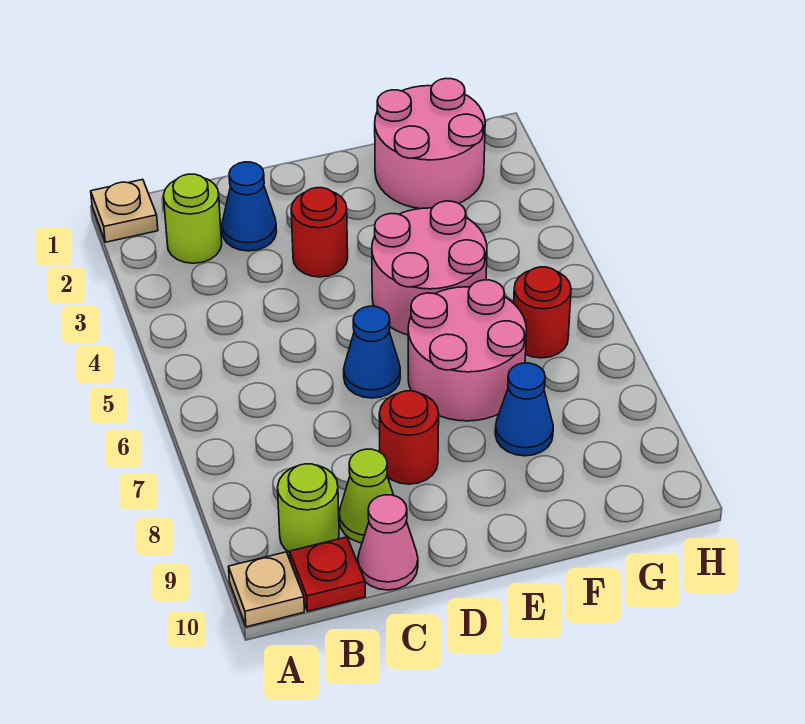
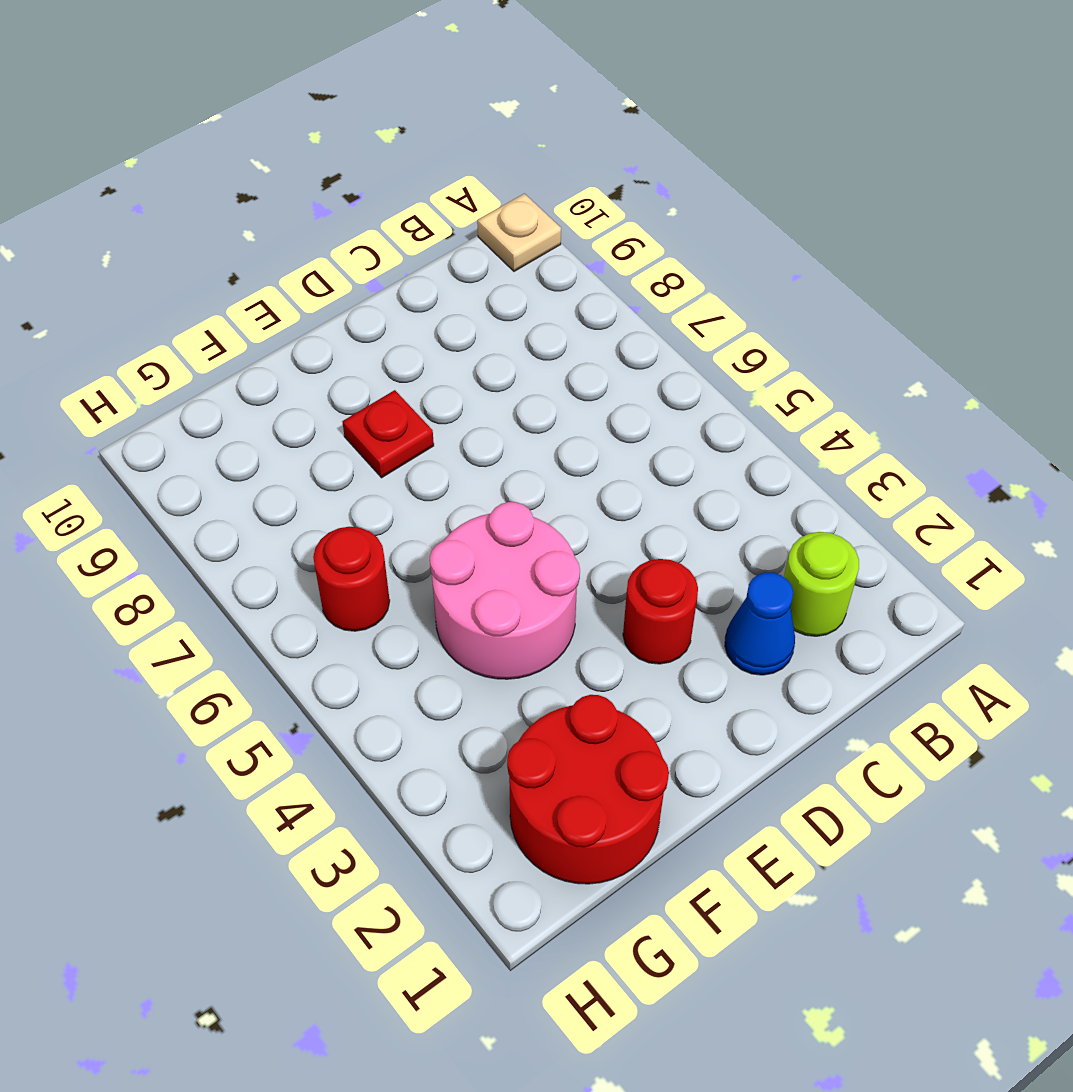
red 1x1 plate [342,390,434,478] -> red 1x1 plate moved to [290,537,365,611]
red 2x2 round brick [507,695,669,884] -> pink 2x2 round brick [375,78,485,209]
none -> tan 1x1 plate [91,179,158,242]
none -> lime 1x1 round brick [278,464,339,553]
none -> lime 1x1 cone [339,449,393,543]

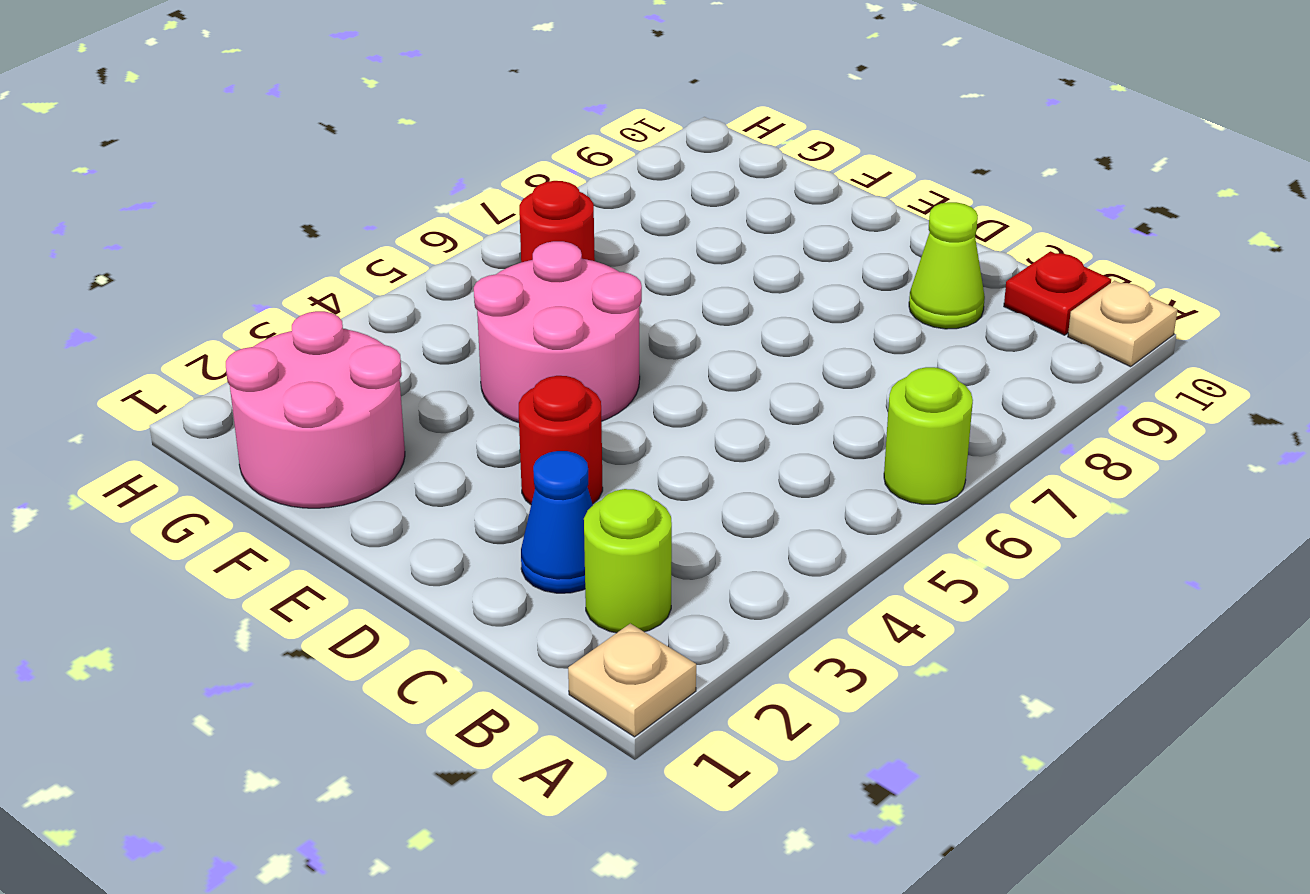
lime 1x1 round brick [884,367,973,504] -> lime 1x1 round brick moved to [278,464,339,553]
none -> pink 1x1 cone [358,495,418,590]
none -> blue 1x1 cone [344,306,400,398]
none -> red 1x1 round brick [379,391,439,484]

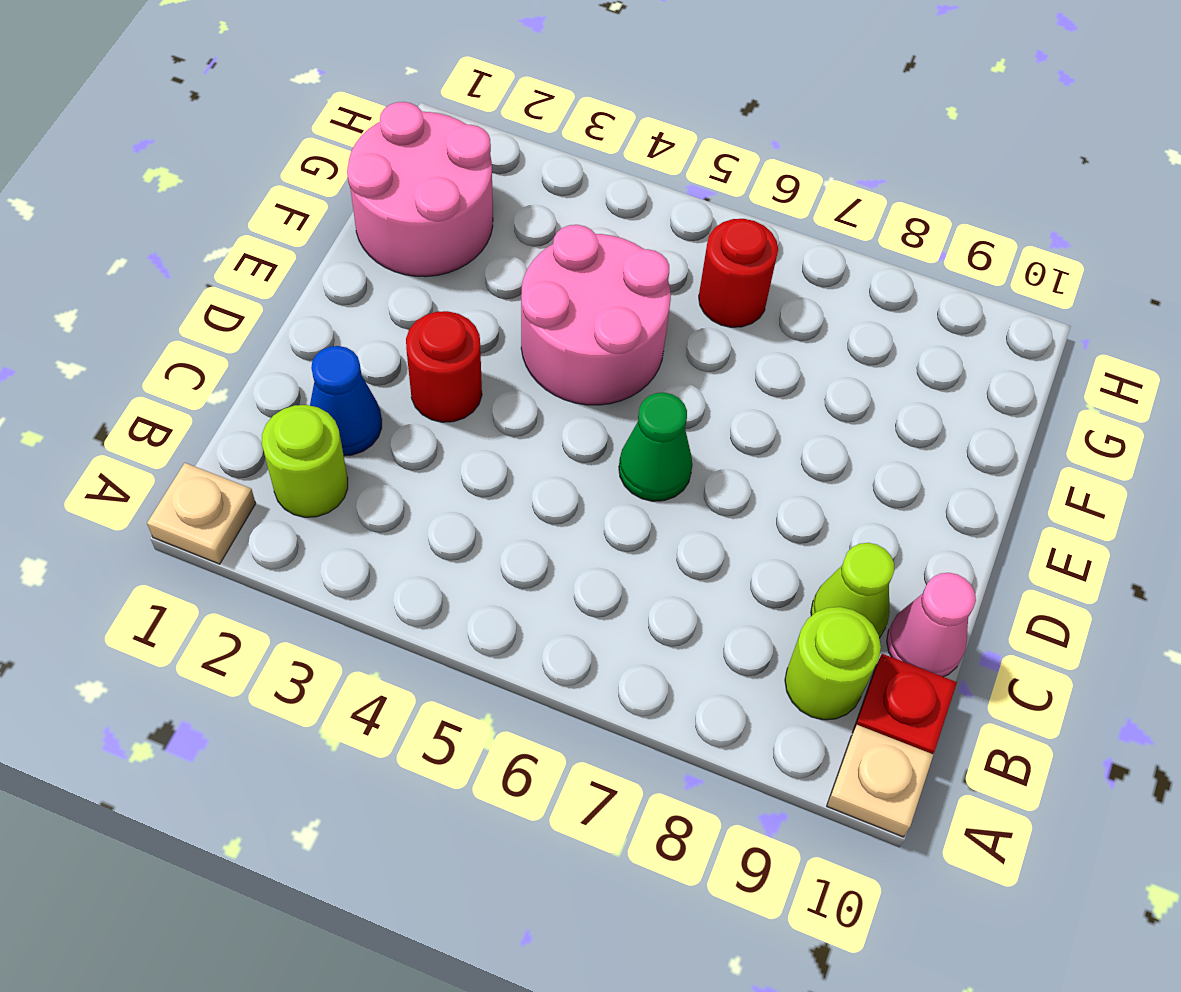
green 1x1 cone [619,393,692,501] -> blue 1x1 cone [344,306,400,398]
none -> red 1x1 round brick [379,391,439,484]
none -> pink 2x2 round brick [408,280,526,421]
none -> blue 1x1 cone [495,363,553,456]

